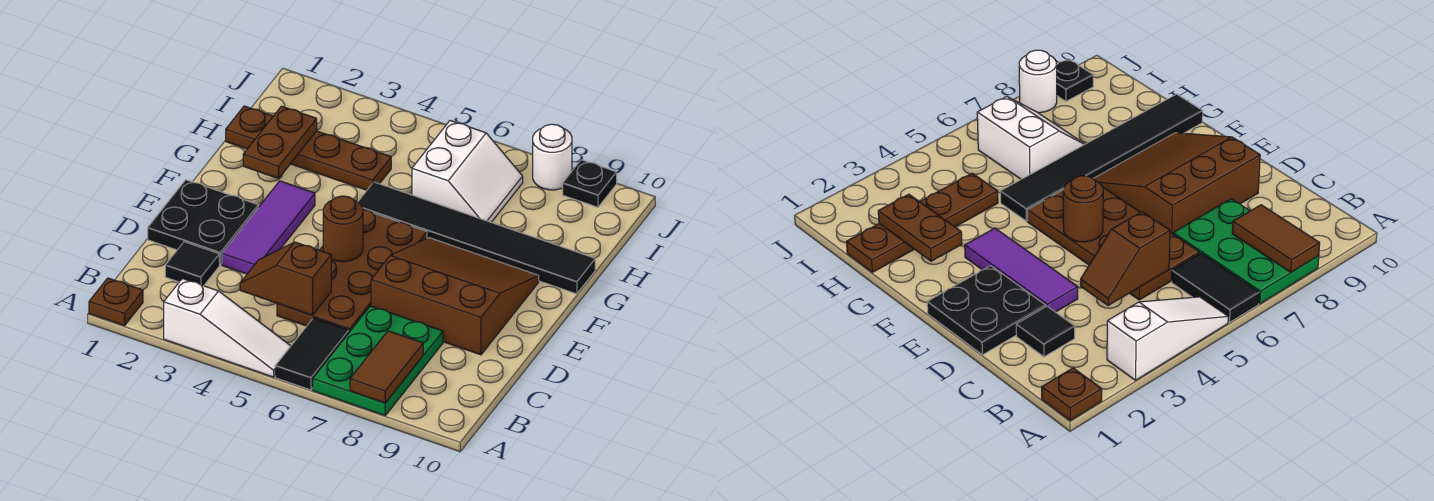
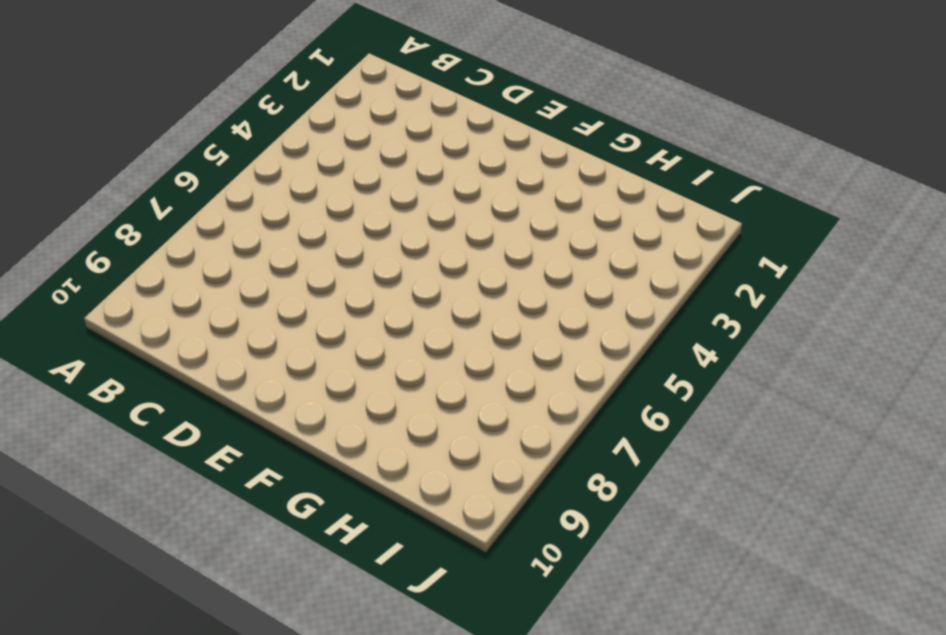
none -> brown 1x1 plate [89,278,143,326]
none -> white 1x3 slope [164,278,291,377]
none -> black 1x2 tile [275,318,349,390]

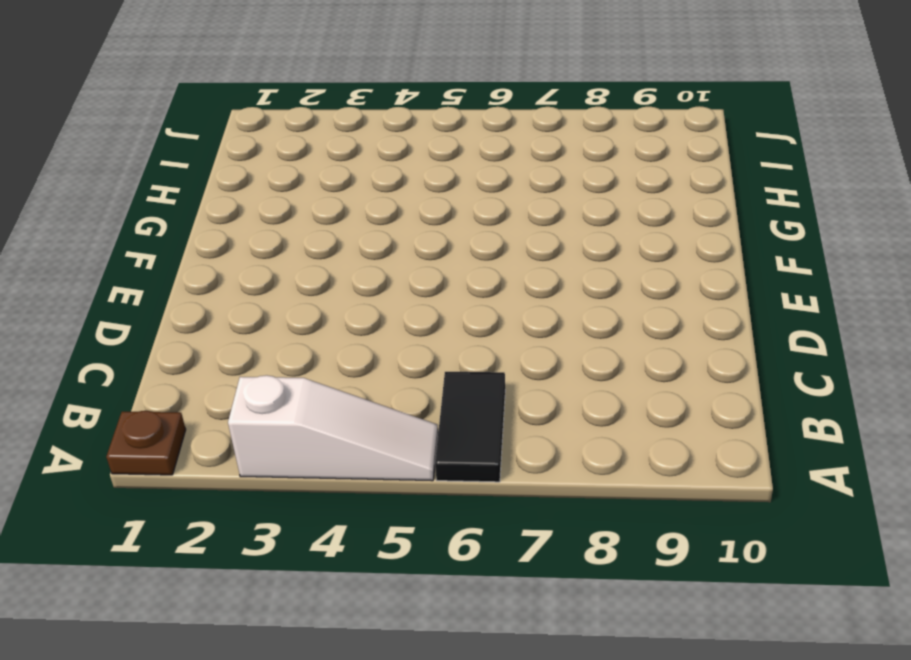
none -> green 2x3 plate [313,306,443,416]
none -> black 1x1 tile [165,242,219,286]
none -> brown 2x4 plate [277,210,427,332]

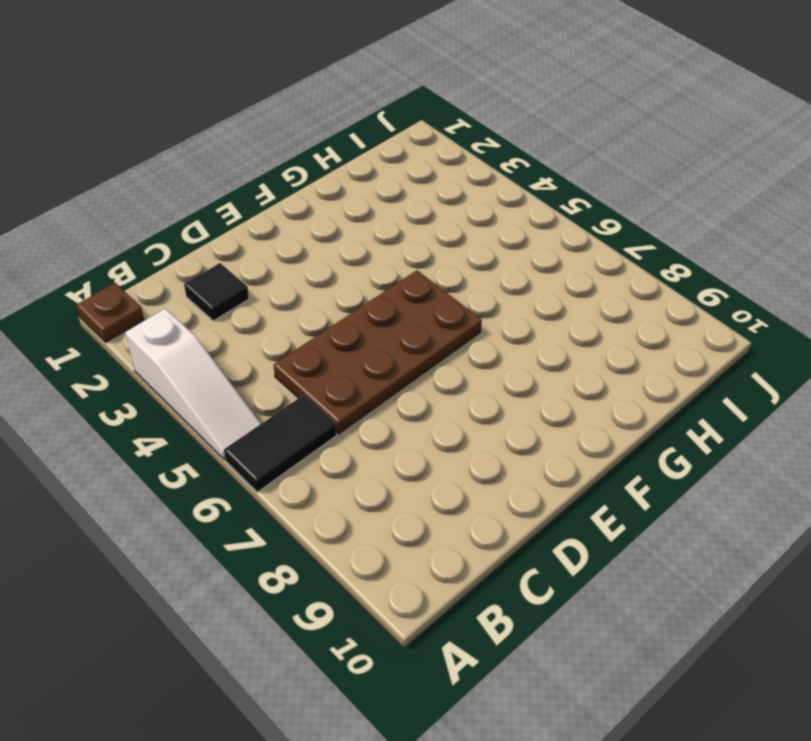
none -> green 2x3 plate [313,306,443,416]
none -> black 2x2 plate [148,180,258,265]
none -> purple 1x3 tile [222,181,315,274]

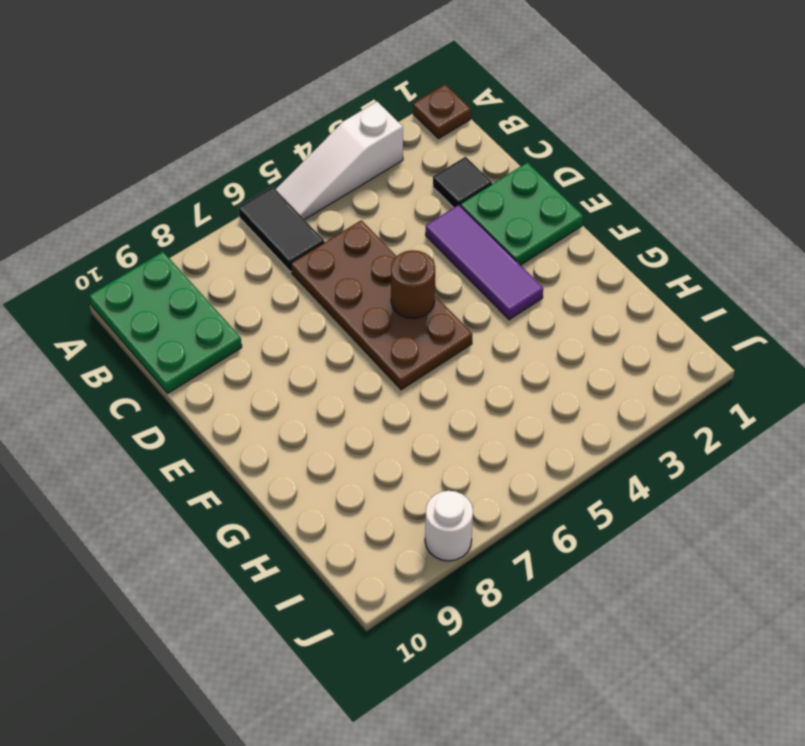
green 2x3 plate [89,252,242,393] -> green 2x3 plate moved to [313,306,443,416]
green 2x2 plate [461,163,583,265] -> black 2x2 plate [148,180,258,265]
none -> brown 3x3 slope [371,238,539,355]
none -> black 1x6 tile [358,182,595,294]
none -> brown 1x4 plate [226,106,391,190]

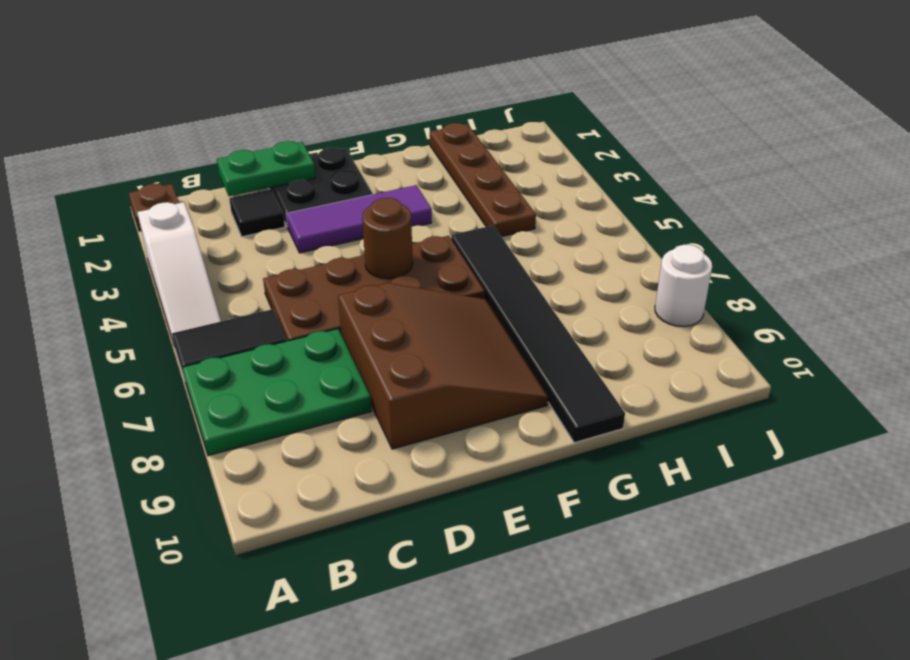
green 1x2 plate [217,141,315,196] -> none
none -> white 2x2 slope [412,121,523,222]
none -> black 1x1 plate [563,160,617,207]
none -> brown 1x2 tile [350,331,423,403]

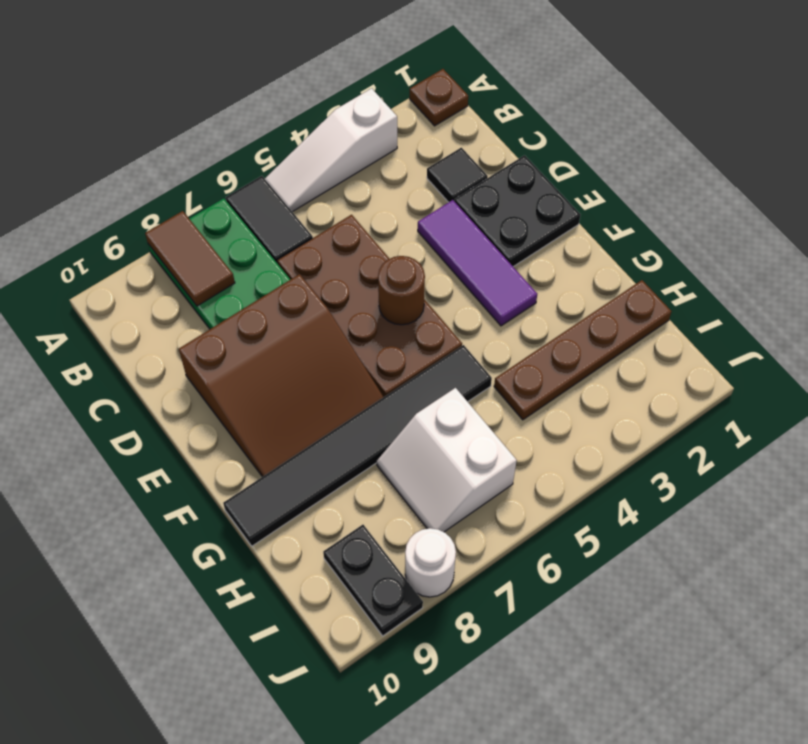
black 1x2 plate [323,525,423,636] -> black 1x1 plate [563,160,617,207]
none -> brown 1x2 slope [240,242,331,315]
none -> brown 1x2 plate [243,106,317,178]

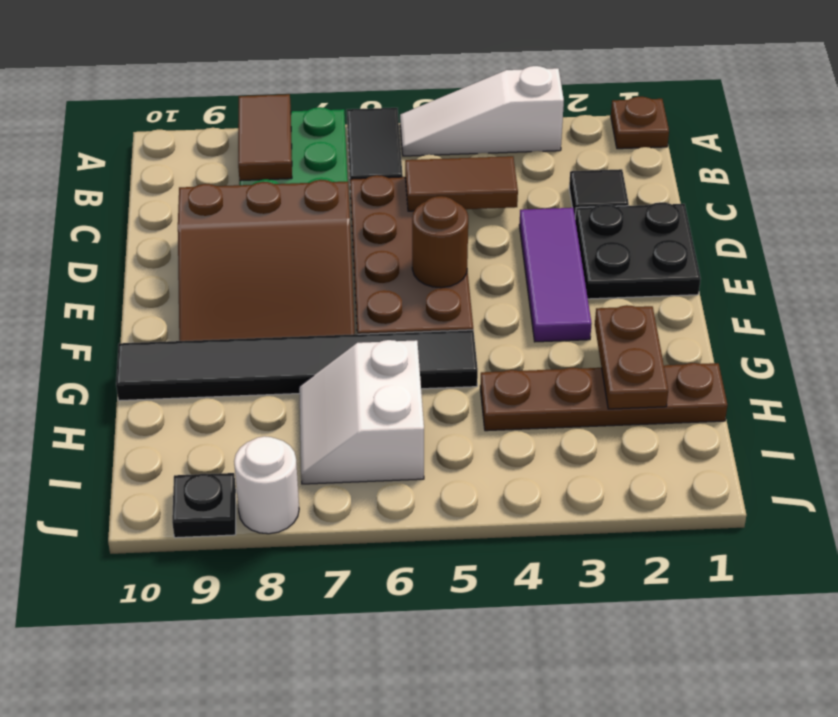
brown 1x2 tile [405,156,518,211] -> brown 1x2 slope [240,242,331,315]

